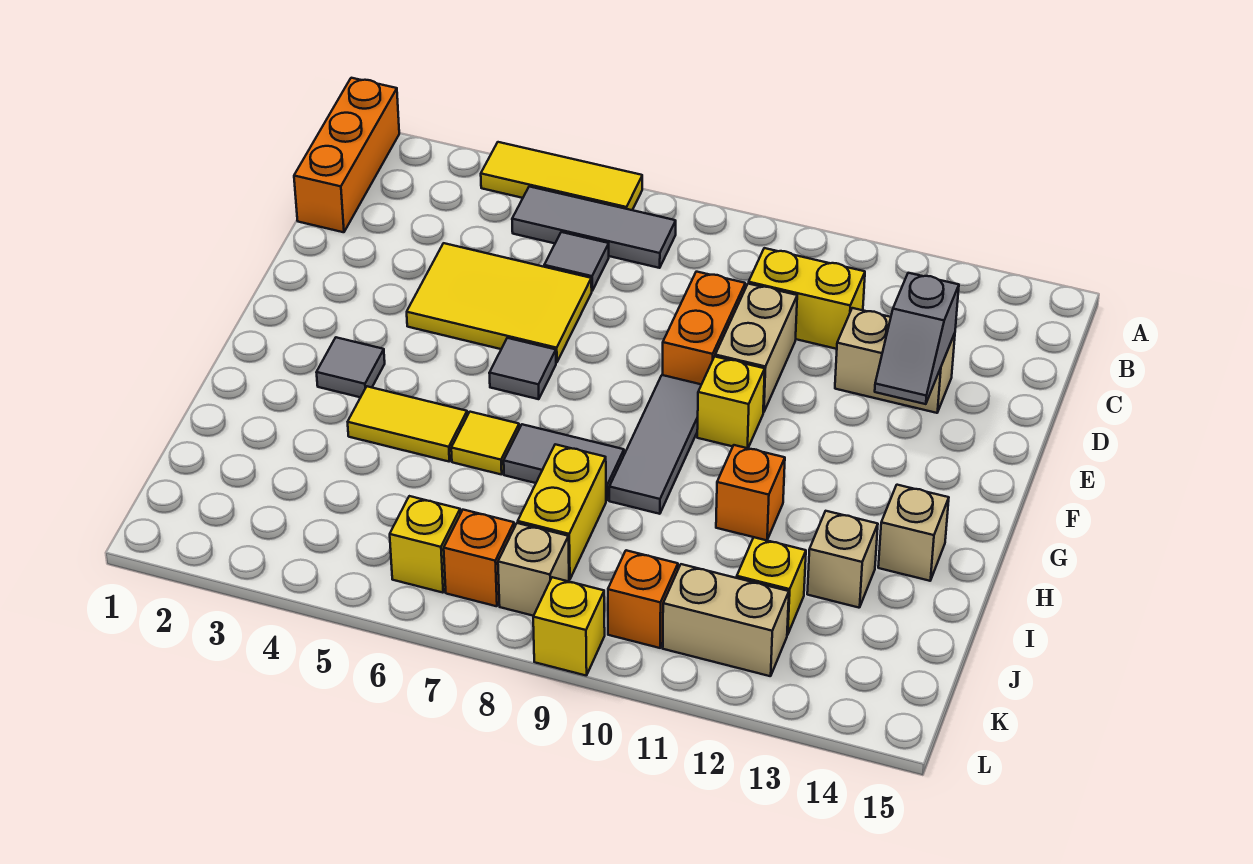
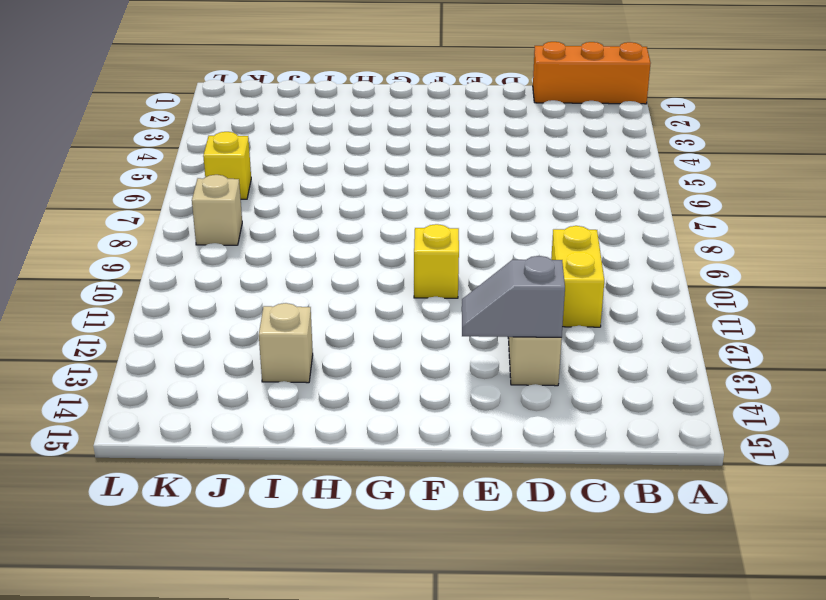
none -> yellow 1x3 tile [481,142,642,210]
none -> grey 1x3 tile [512,187,676,268]
none -> grey 1x1 tile [544,232,609,291]

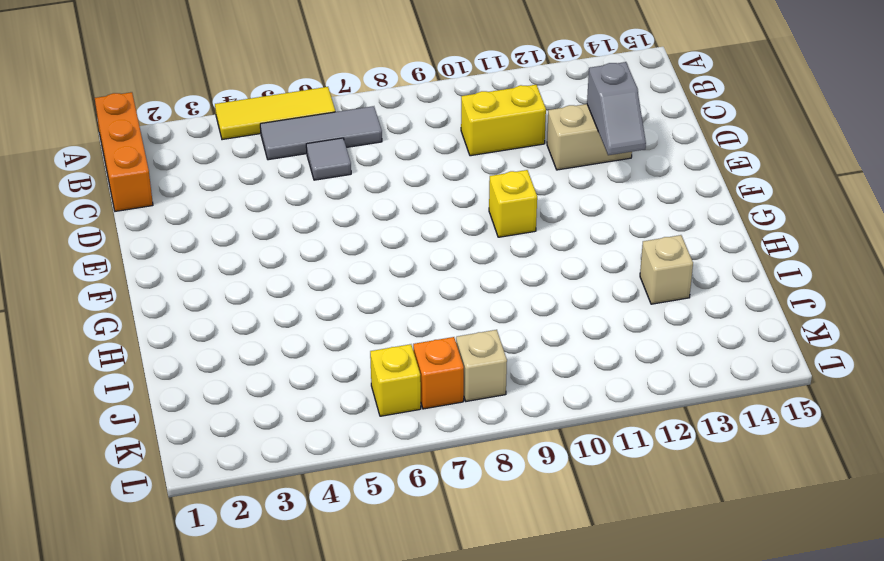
none -> yellow 2x3 tile [407,243,592,363]
none -> orange 1x2 brick [662,272,745,384]
none -> tan 1x2 brick [715,284,797,412]

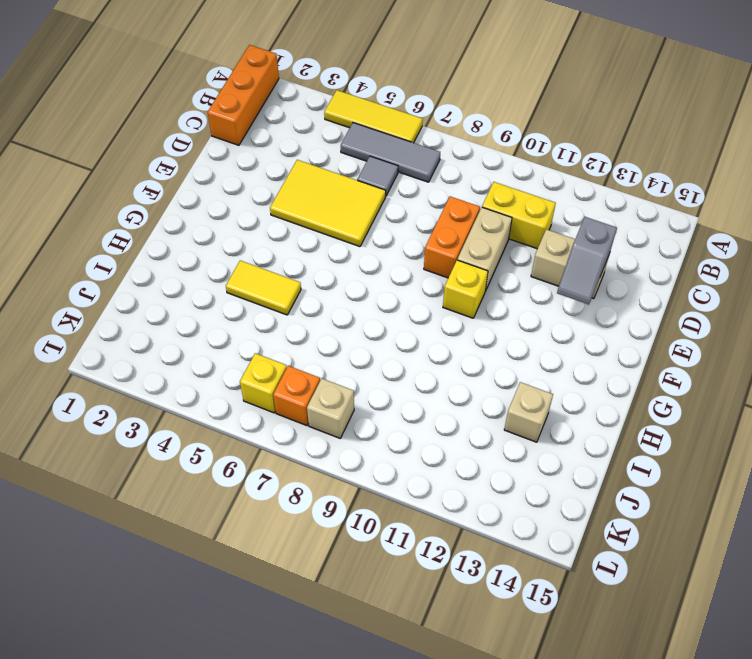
none -> grey 1x1 tile [489,338,556,399]
none -> grey 1x3 tile [609,375,701,514]
none -> grey 1x1 tile [316,337,385,397]

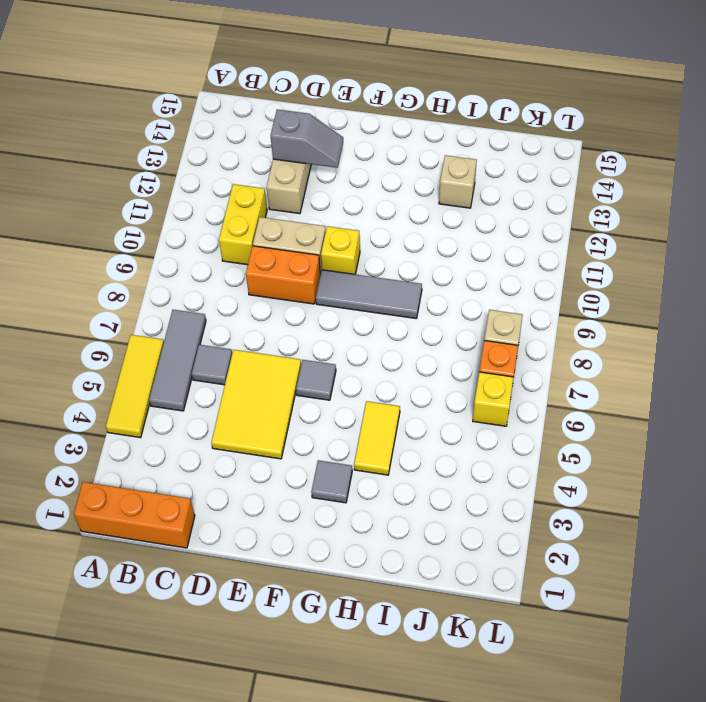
none -> yellow 1x1 tile [451,412,519,475]
none -> grey 1x2 tile [504,424,624,501]
none -> orange 1x1 brick [716,445,785,540]

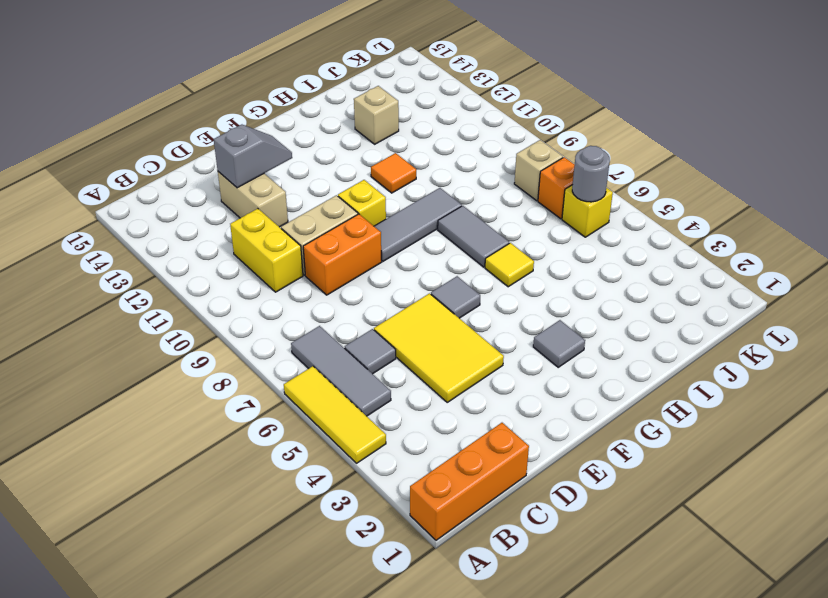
orange 1x1 tile [371,153,416,193] -> orange 1x1 brick [716,445,785,540]
grey 1x1 round brick [572,146,610,202] -> none
none -> yellow 1x2 tile [348,386,467,461]
none -> tan 1x1 brick [878,485,949,581]
none -> yellow 1x2 brick [518,444,606,580]

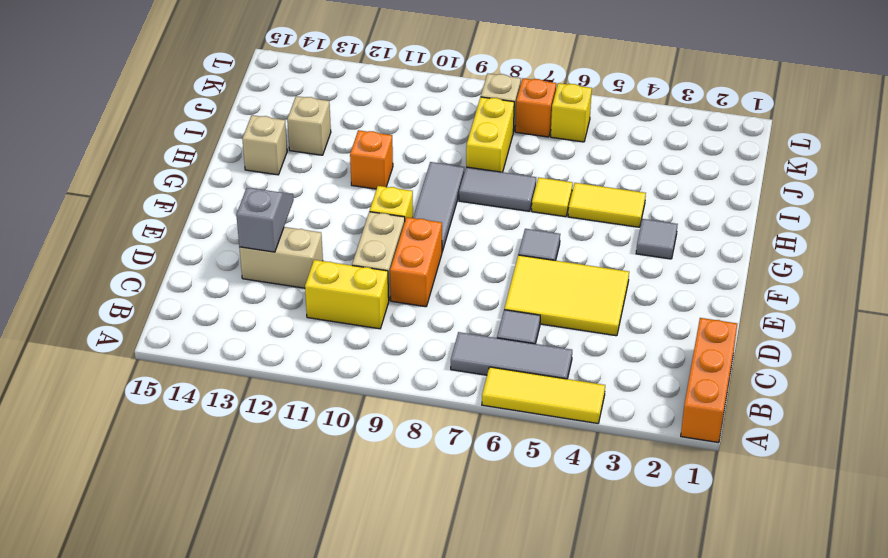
none -> yellow 1x1 brick [737,537,806,635]
none -> orange 1x1 brick [608,550,678,648]
none -> tan 1x2 brick [663,564,789,676]

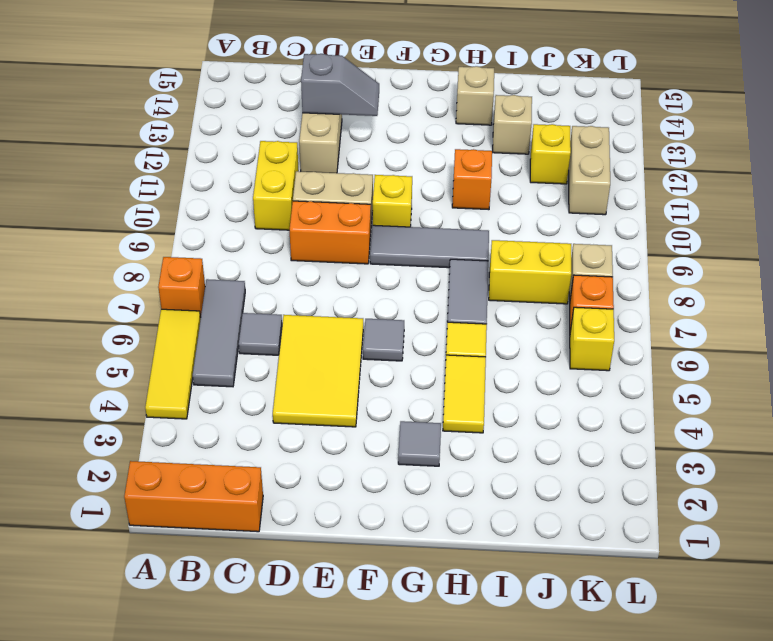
orange 1x1 brick [158,257,205,317] -> orange 1x1 brick moved to [608,550,678,648]
none -> yellow 1x1 brick [533,577,605,676]

